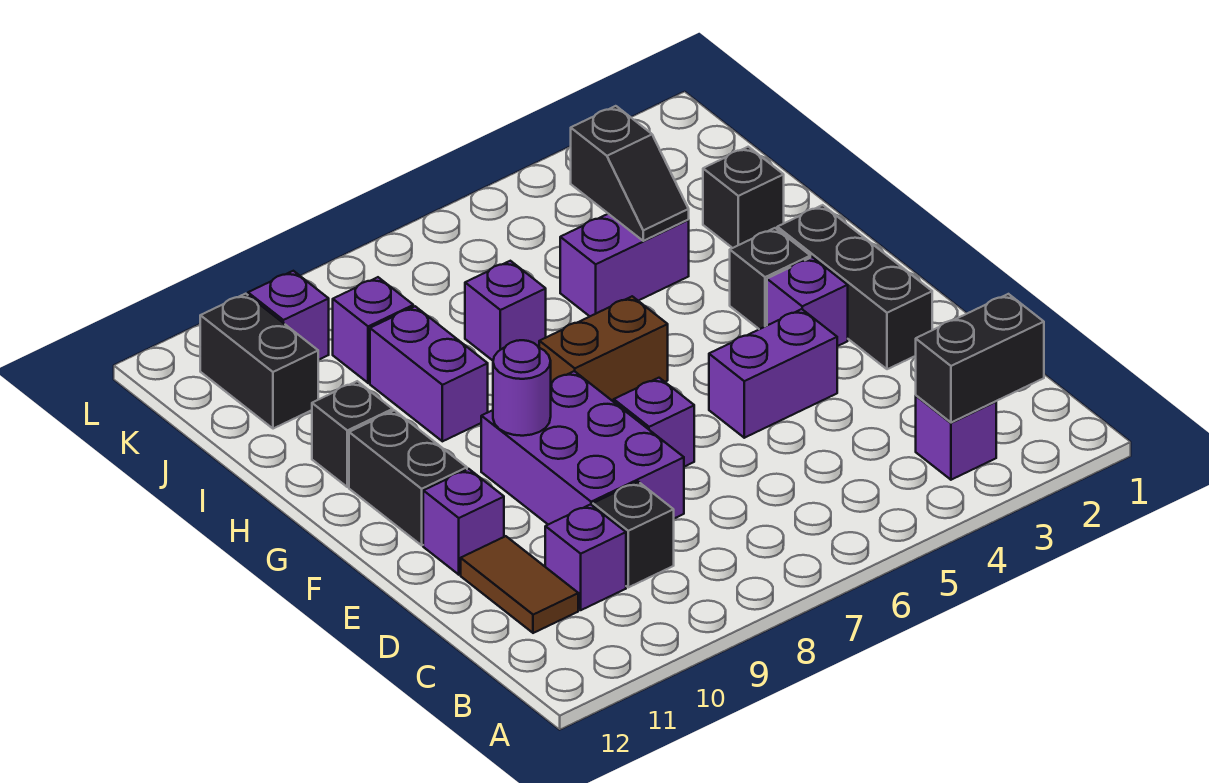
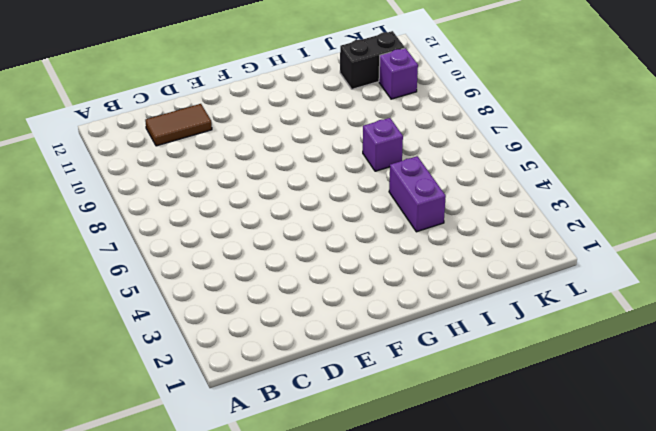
none -> purple 1x1 brick [916,396,996,480]
none -> black 1x1 brick [593,482,674,587]
none -> purple 1x1 brick [545,504,626,610]

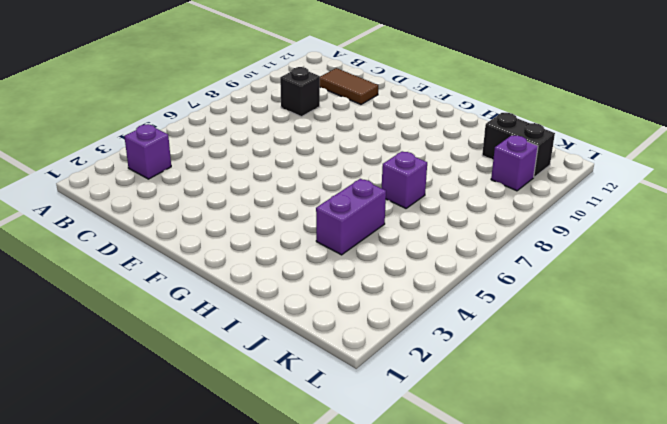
none -> purple 1x1 brick [545,504,626,610]
none -> purple 2x3 brick [481,371,684,525]
none -> black 1x3 brick [777,205,932,369]

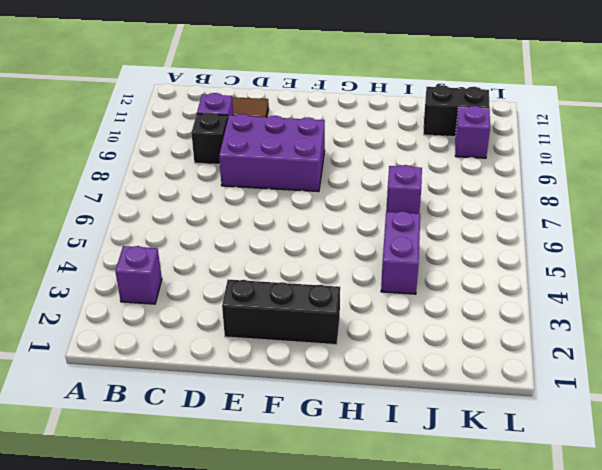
none -> purple 1x2 brick [709,309,837,438]
none -> purple 1x1 brick [614,378,694,467]
none -> purple 1x1 brick [423,469,504,575]

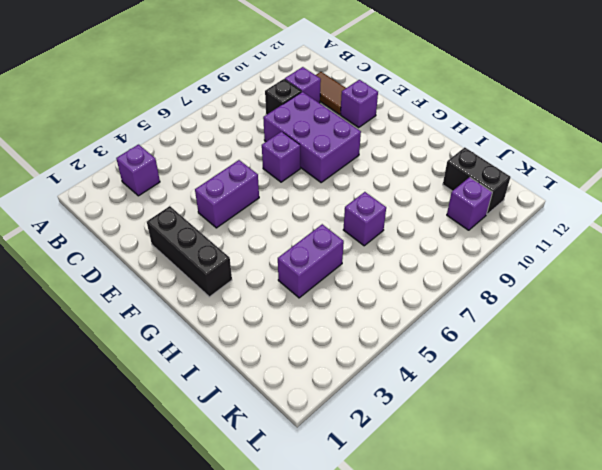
none -> purple 1x1 brick [767,257,848,346]
none -> black 1x2 brick [349,410,467,545]
none -> black 1x1 brick [730,228,810,329]

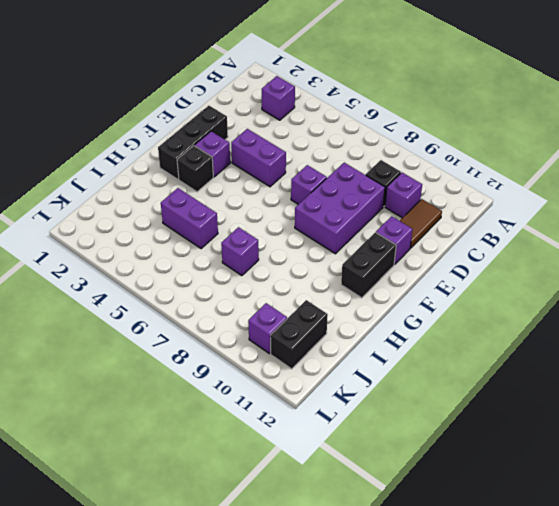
none -> brown 1x2 brick [539,296,668,402]
none -> purple 1x2 brick [370,306,488,441]
none -> black 1x1 brick [312,381,393,487]

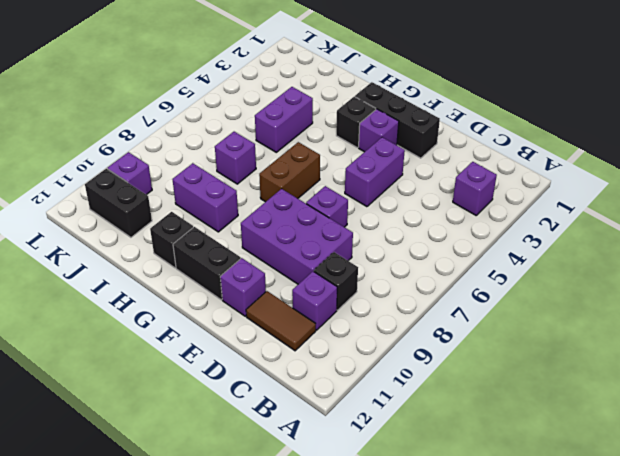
none -> black 1x1 brick [703,147,784,248]
none -> purple 1x1 brick [333,277,413,383]
none -> black 1x2 brick [916,294,1044,423]

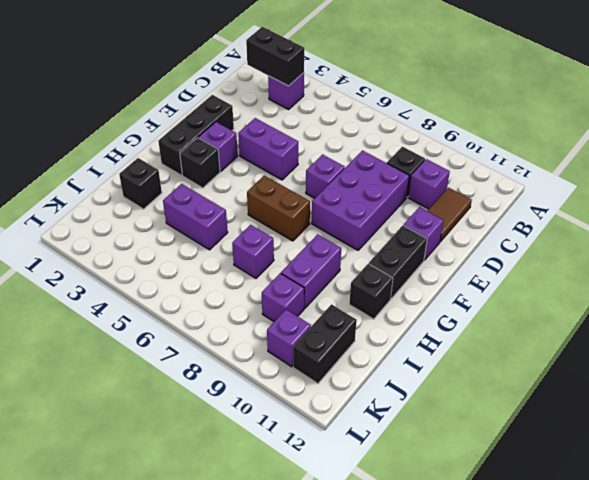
none -> purple 1x1 round brick [493,340,551,436]
none -> black 1x2 slope [571,106,689,241]

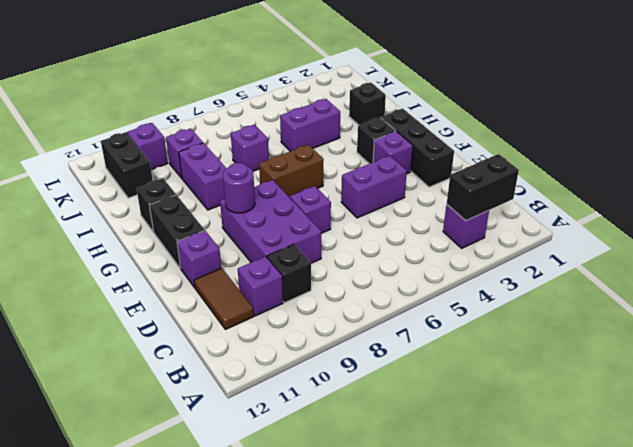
none -> black 1x2 slope [571,106,689,241]

